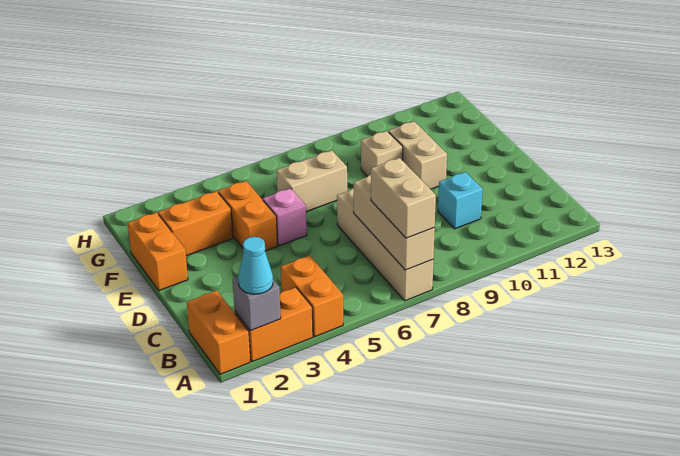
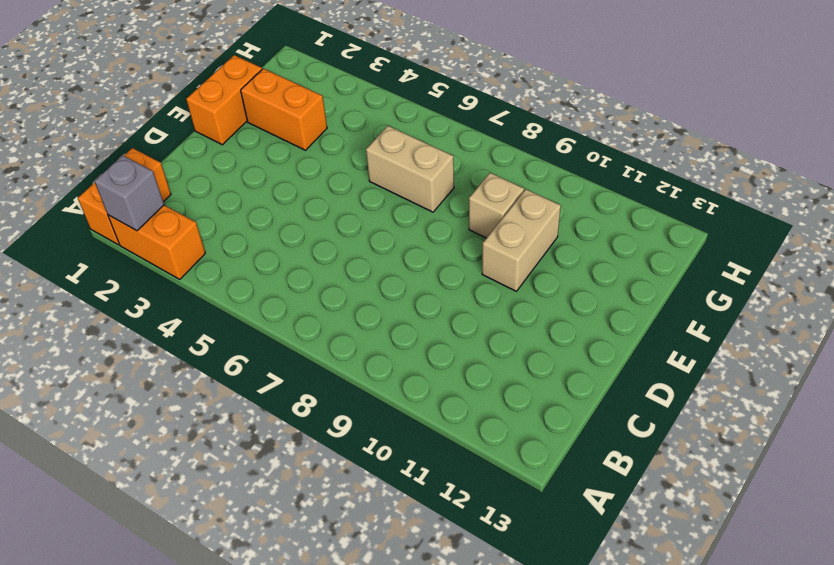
none -> orange 1x2 brick [281,255,343,337]
none -> tan 1x4 brick [337,188,433,301]
none -> cyan 1x1 brick [438,172,483,229]

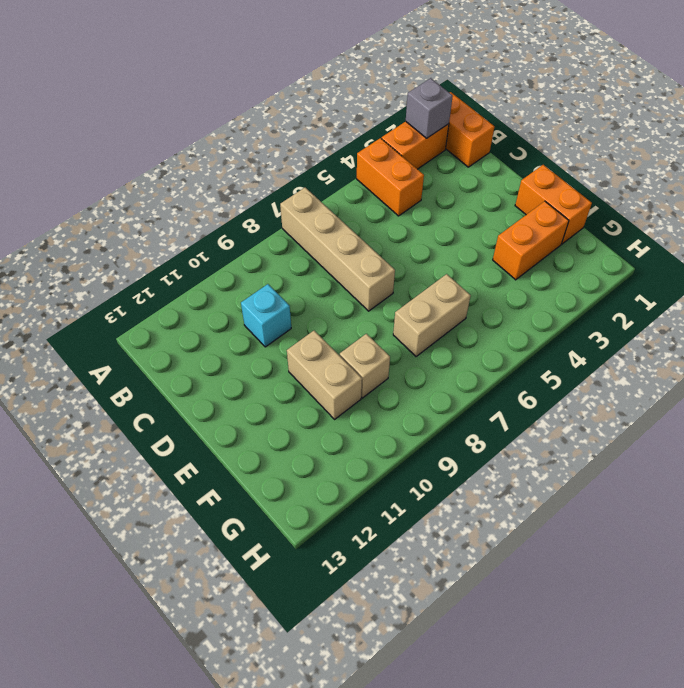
none -> orange 1x2 brick [218,181,278,251]
none -> pink 1x1 brick [263,188,307,246]
none -> tan 1x3 brick [354,175,435,270]

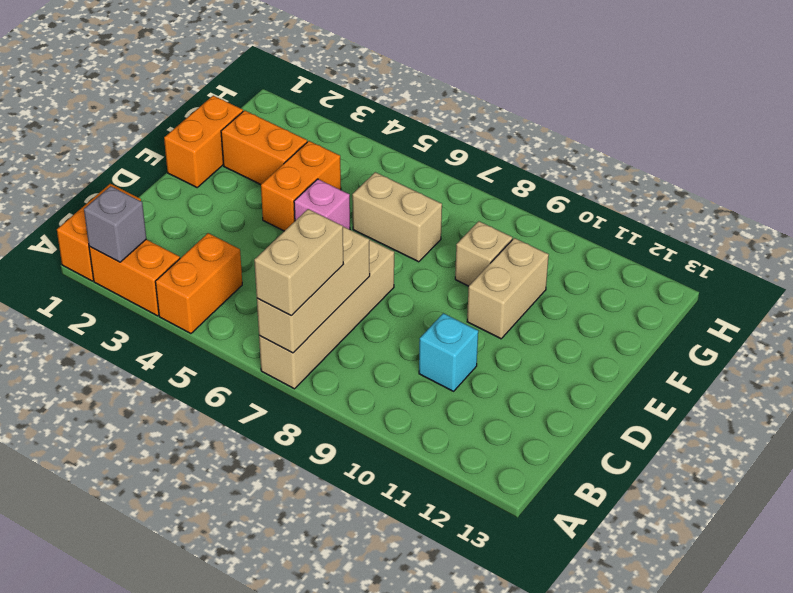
none -> cyan 1x1 cone [238,237,273,294]

